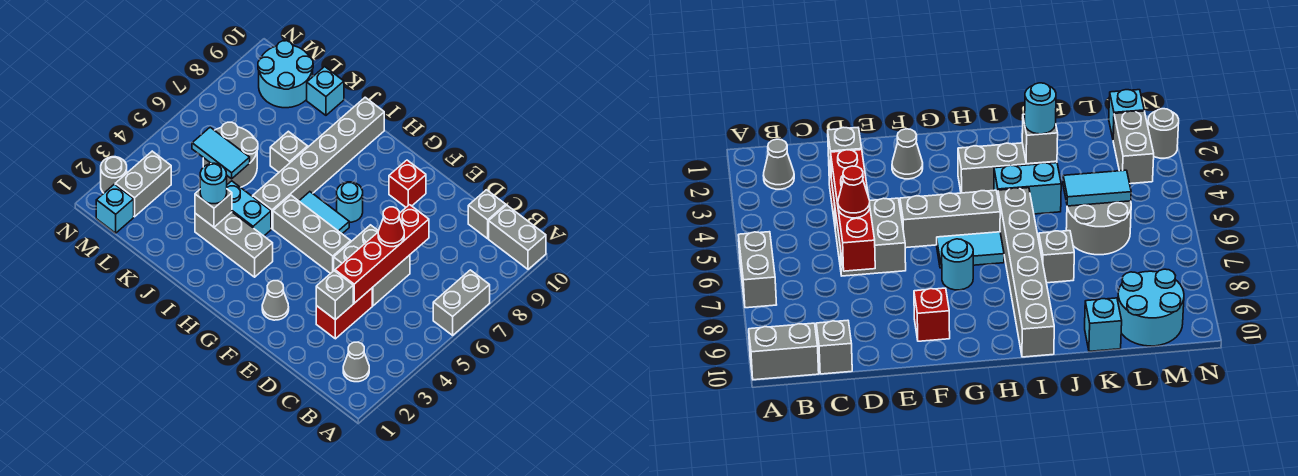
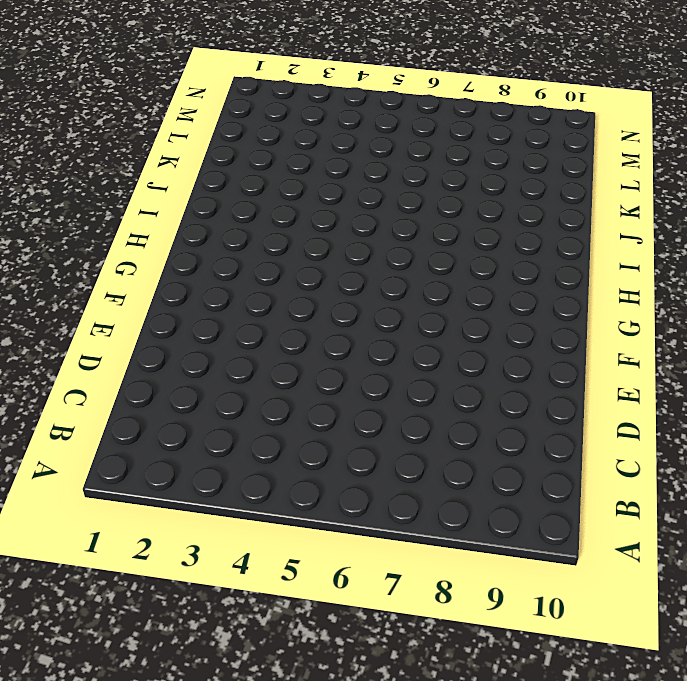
none -> grey 1x2 brick [433,270,490,335]
none -> grey 1x2 brick [489,205,546,269]
none -> grey 1x1 cone [343,342,369,382]

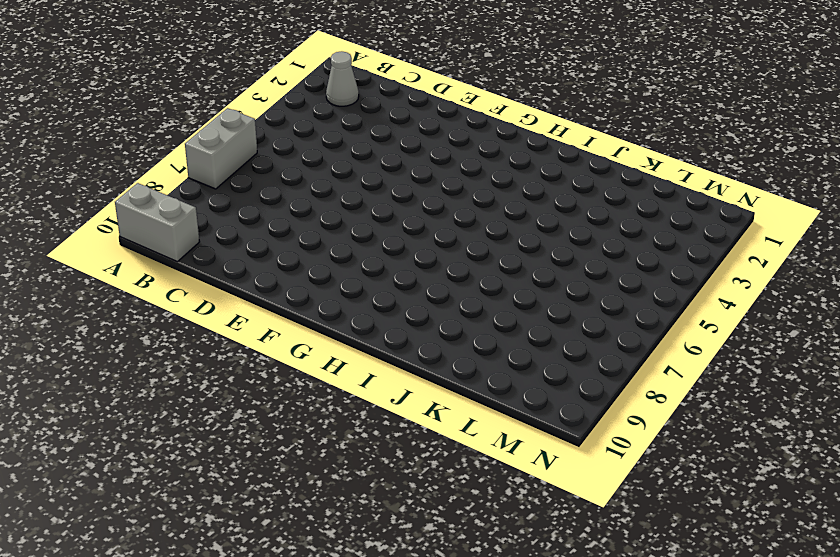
none -> grey 1x1 brick [468,190,506,239]
none -> red 1x2 brick [316,288,372,339]
none -> grey 2x2 brick [334,225,410,306]

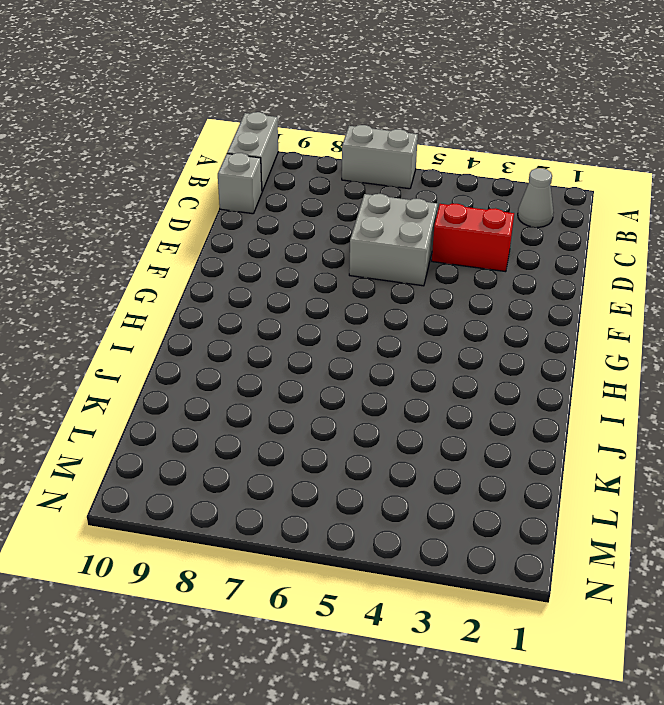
none -> grey 1x1 cone [262,281,289,320]
none -> grey 1x3 brick [273,195,351,274]
none -> red 1x1 brick [389,160,426,207]

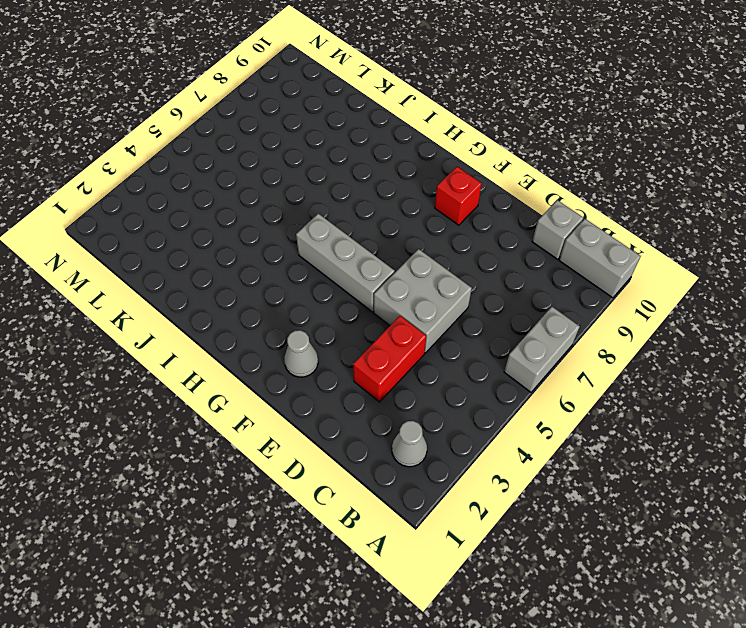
none -> cyan 1x2 tile [299,192,349,234]
none -> cyan 1x1 round brick [337,182,363,222]
none -> grey 1x3 brick [195,212,273,277]

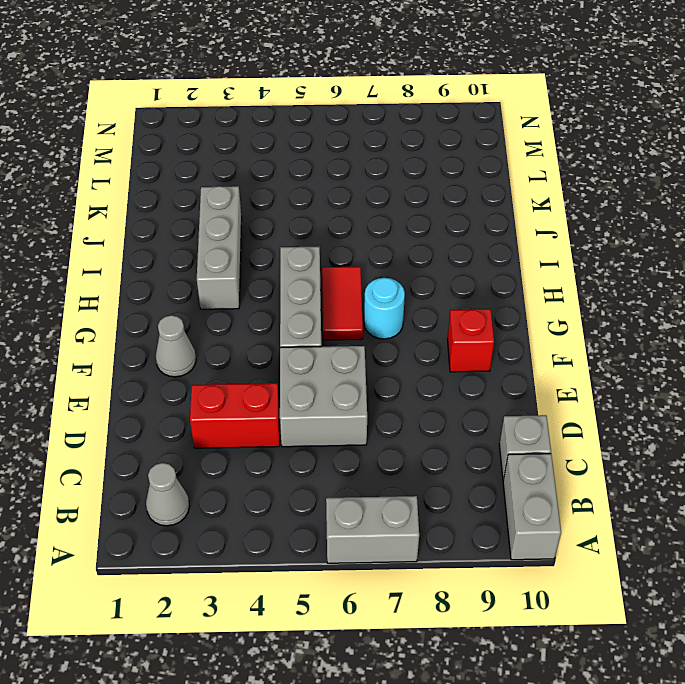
red 1x2 tile [322,267,363,340] -> cyan 1x2 tile [299,192,349,234]
none -> cyan 1x2 brick [227,181,271,236]
none -> grey 1x6 brick [253,97,384,229]
none -> grey 1x1 brick [270,131,308,172]

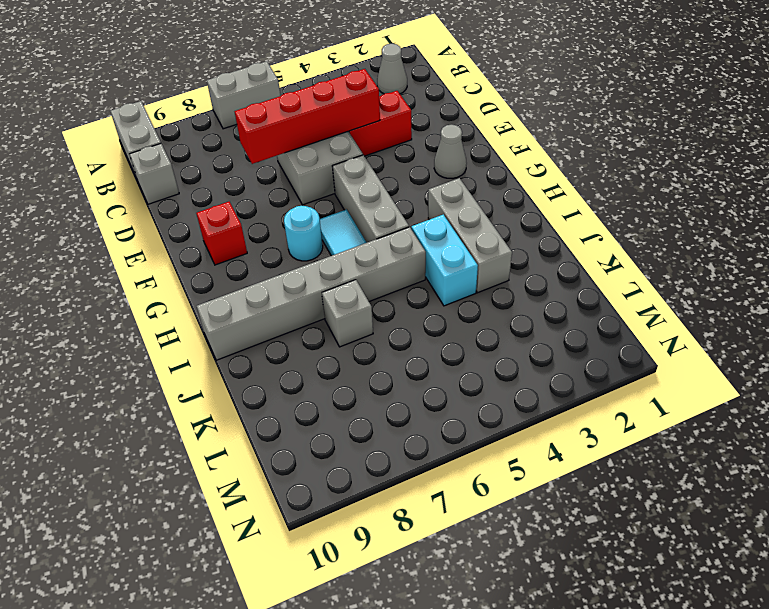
none -> grey 2x2 round brick [203,122,258,187]
none -> cyan 1x1 brick [307,67,344,115]
none -> cyan 2x2 round brick [258,41,313,108]

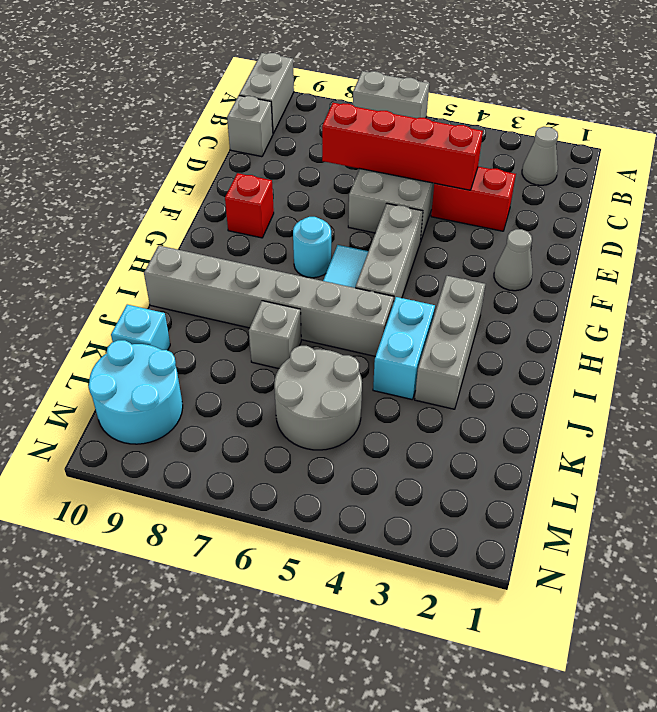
none -> cyan 1x1 brick [96,184,134,233]
none -> grey 1x2 brick [115,151,171,217]
none -> grey 1x1 round brick [101,157,127,193]

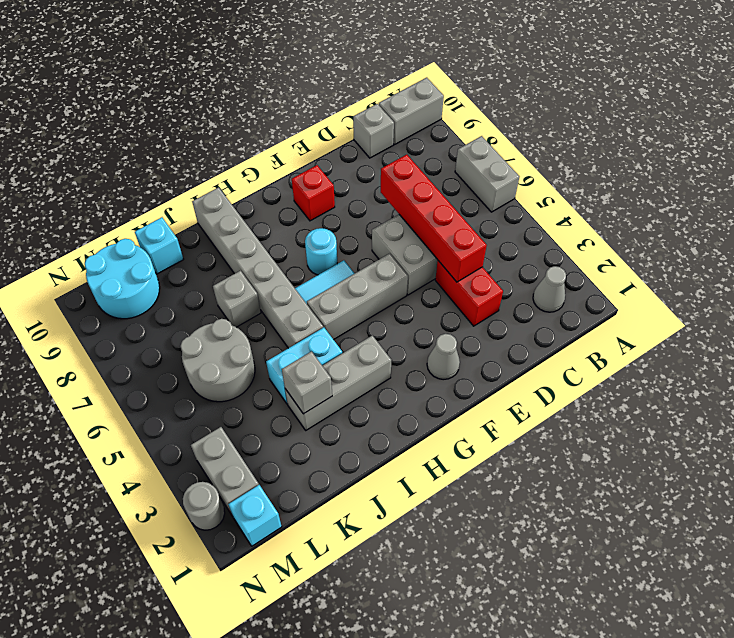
none -> grey 1x1 brick [316,271,353,320]
none -> cyan 1x2 tile [192,127,250,179]
none -> red 1x1 cone [378,207,404,247]

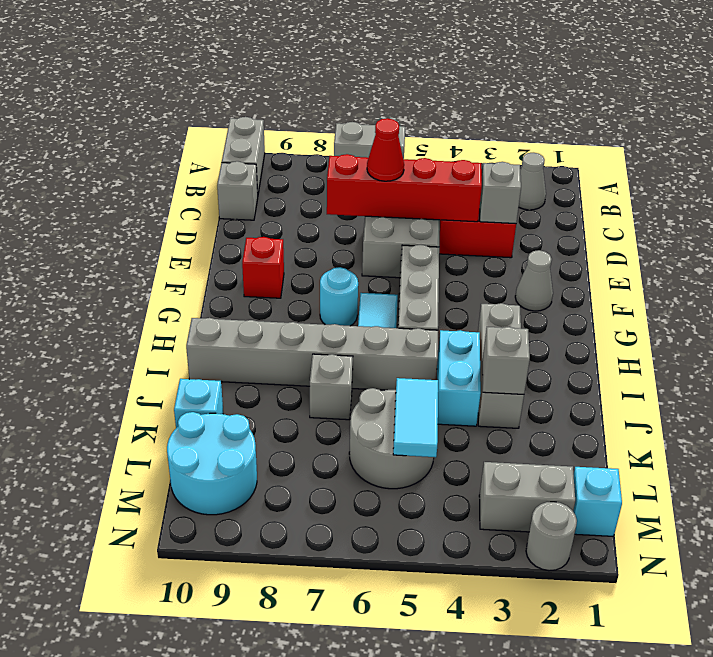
none -> cyan 1x1 round brick [200,163,227,204]

